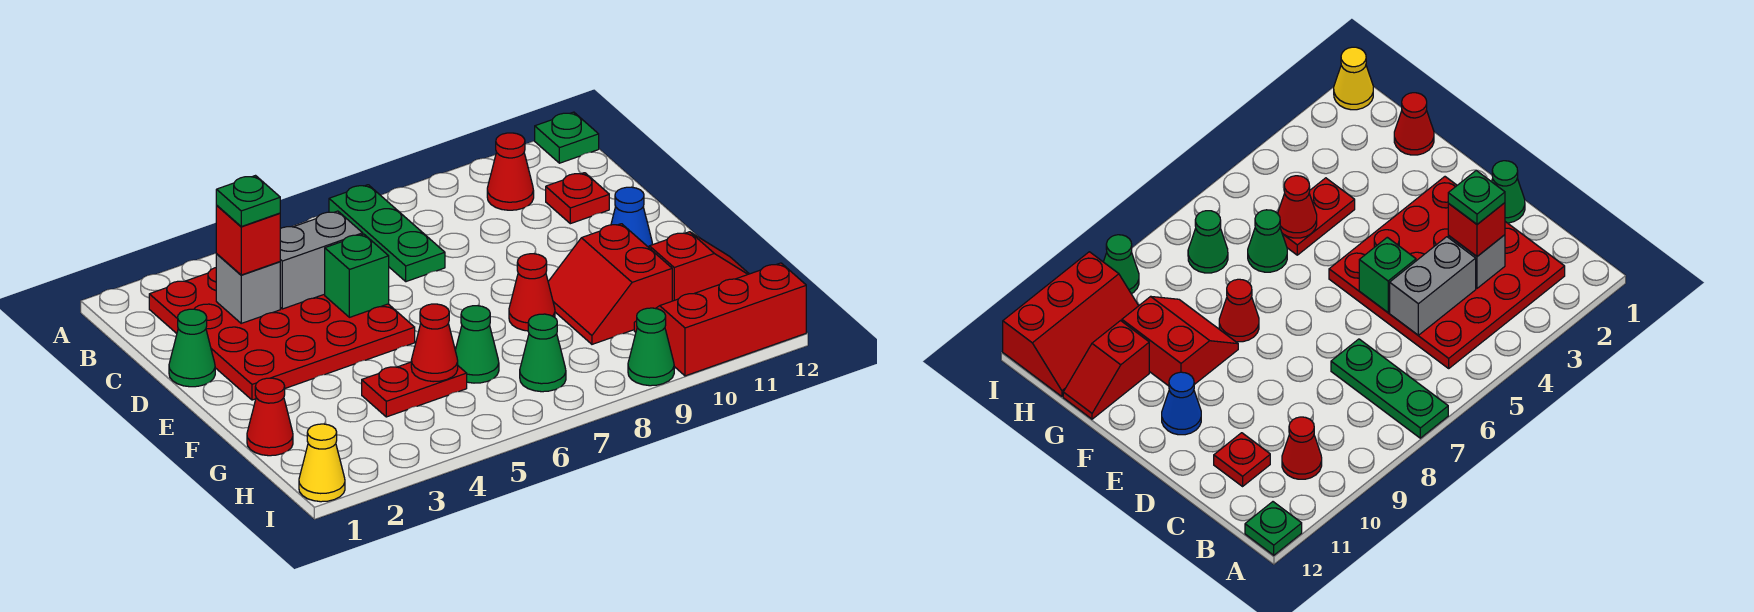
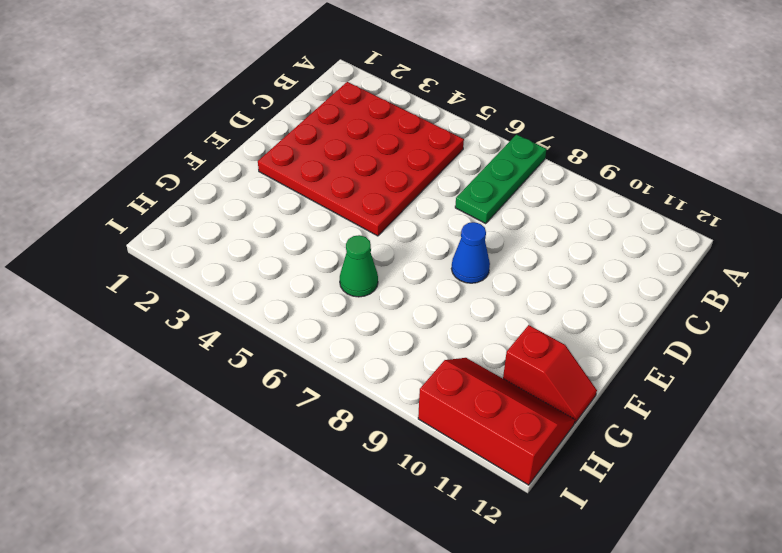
blue 1x1 cone [451,222,490,283] -> blue 1x1 cone moved to [611,187,653,247]
none -> green 1x1 plate [535,112,599,163]
none -> red 1x1 cone [487,133,534,210]
none -> red 1x1 plate [546,173,609,224]

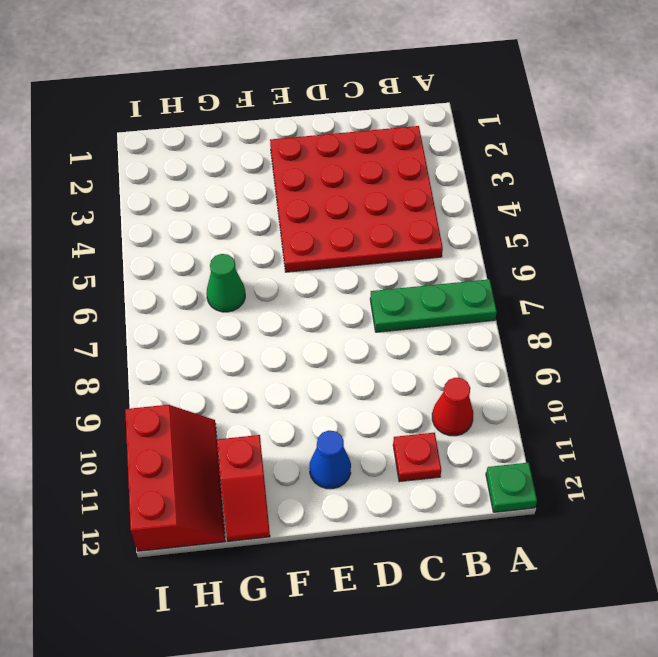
none -> green 1x1 cone [169,309,215,387]
none -> red 1x1 cone [509,254,555,331]
none -> red 2x2 slope [548,224,672,344]

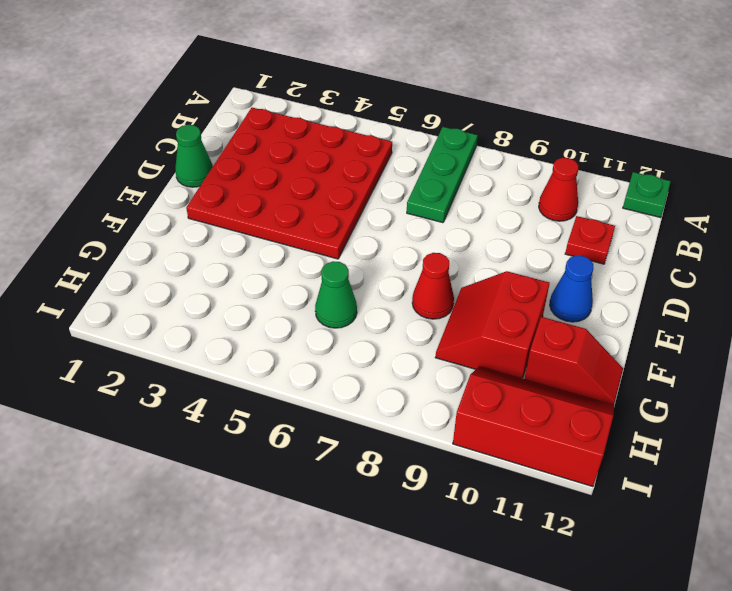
none -> red 1x1 cone [247,378,293,456]
none -> red 1x2 plate [362,362,467,417]
none -> green 1x1 cone [520,314,566,392]

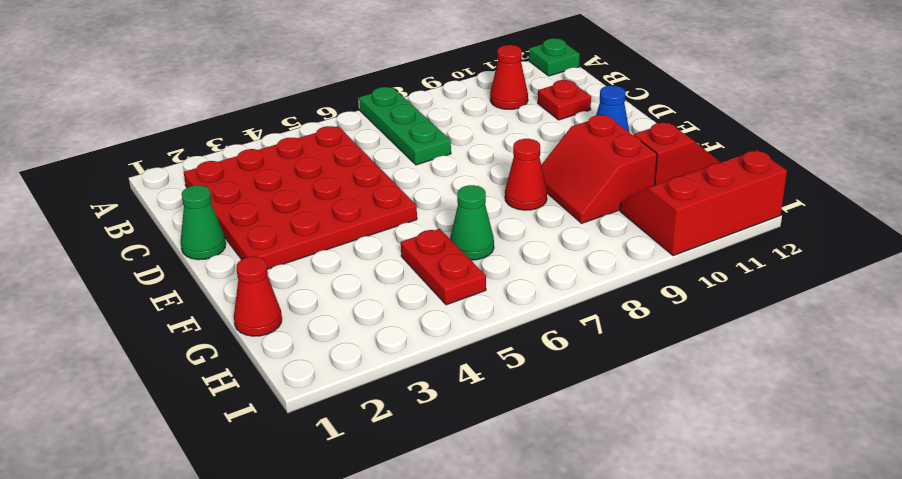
red 1x2 plate [401,229,486,305] -> red 1x2 plate turned to [362,362,467,417]
none -> green 1x1 cone [520,314,566,392]
none -> yellow 1x1 cone [299,424,345,502]
none -> green 1x1 cone [628,308,674,386]

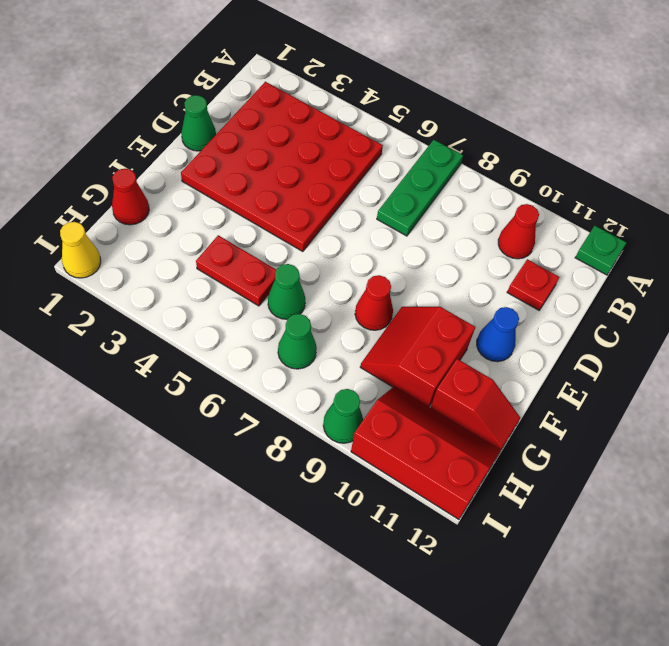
none -> grey 1x1 brick [216,254,280,323]
none -> grey 1x2 brick [280,211,363,309]
none -> green 1x1 brick [325,234,389,317]

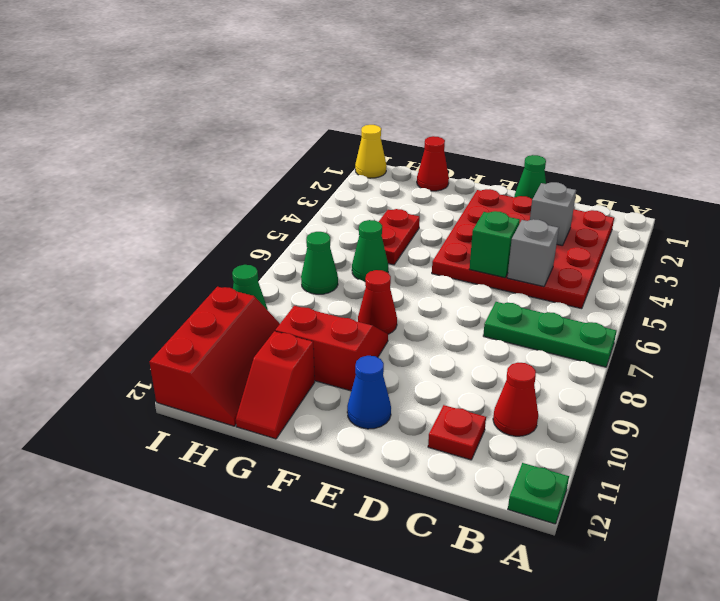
grey 1x1 brick [507,219,559,287] -> grey 1x2 brick [280,211,363,309]
none -> red 1x1 cone [411,304,458,382]
none -> red 1x1 brick [216,206,280,275]
none -> green 1x1 plate [216,176,280,226]

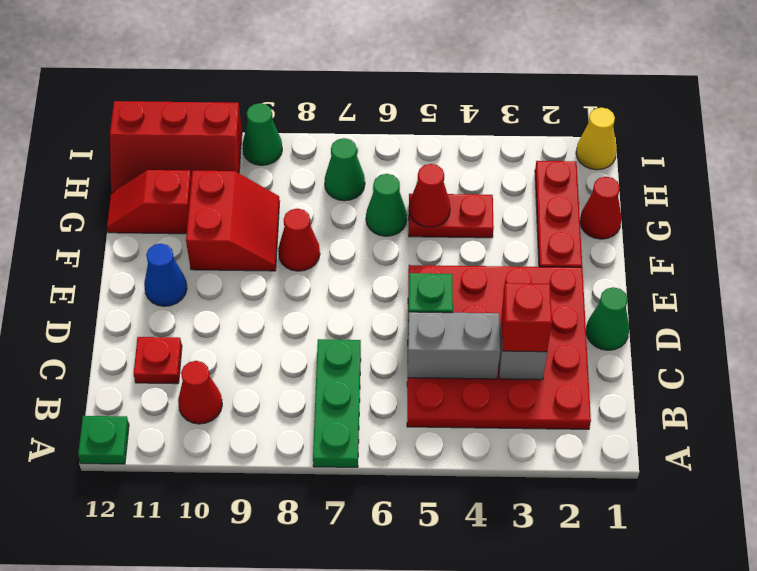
red 1x3 plate [535,161,582,267] -> none
none -> green 1x1 plate [216,176,280,226]

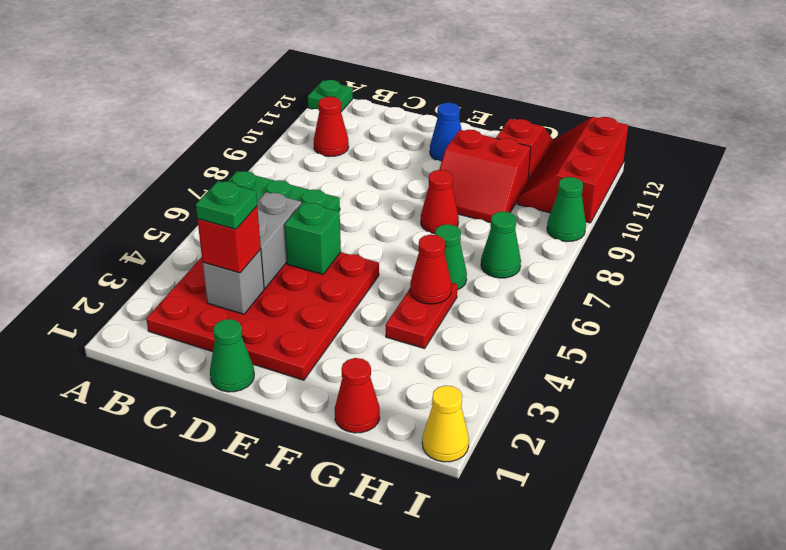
none -> red 1x1 plate [546,173,609,224]

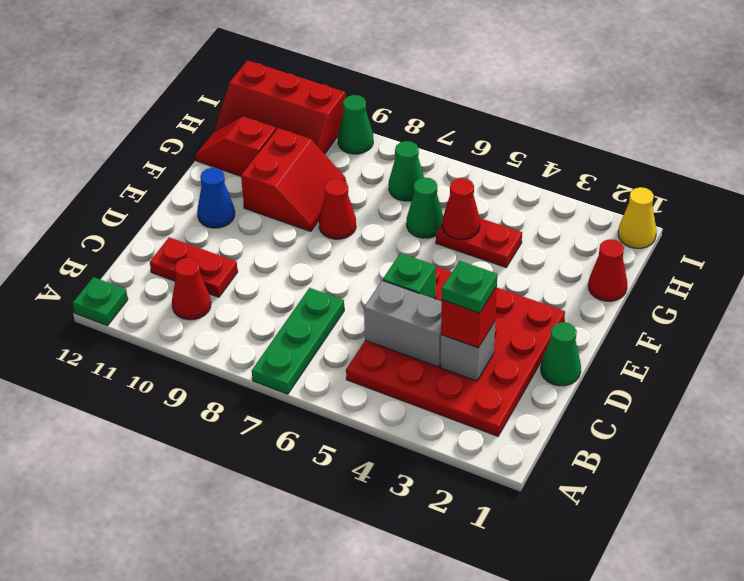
red 1x2 plate [150,237,238,297] -> red 1x1 plate [546,173,609,224]

